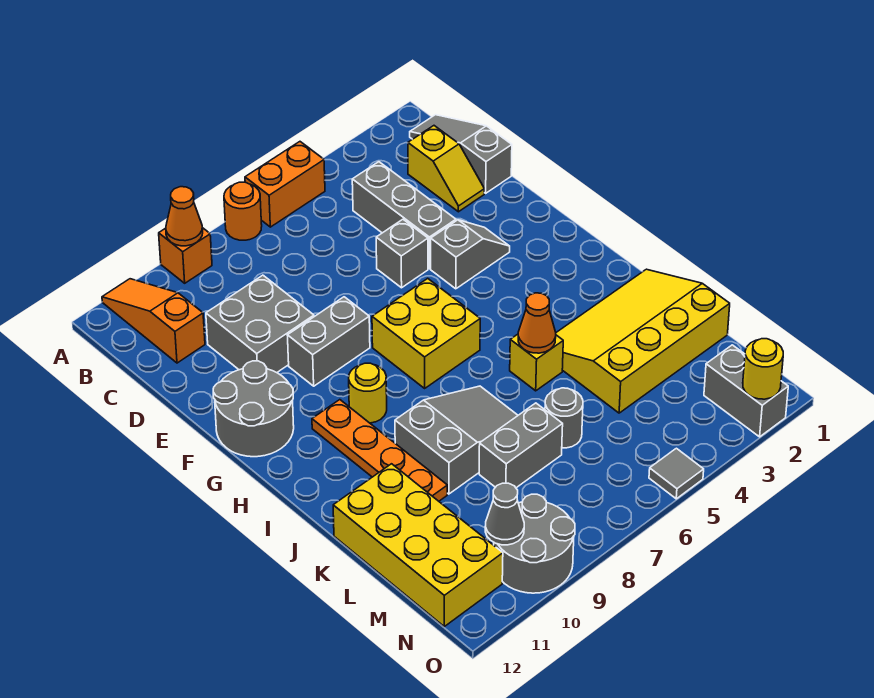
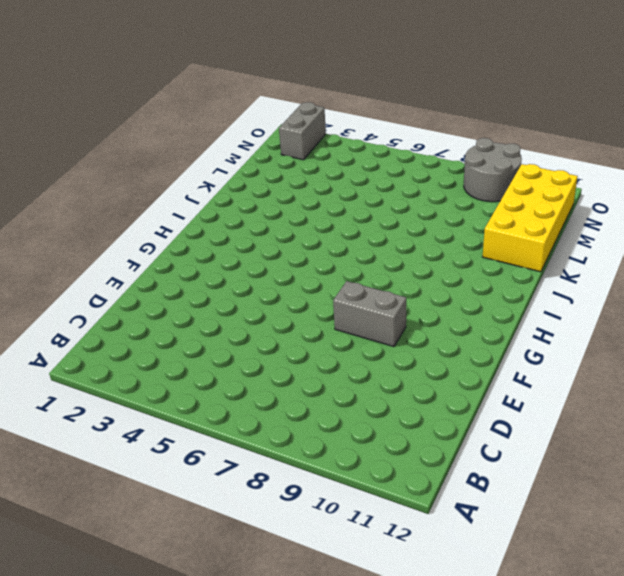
none -> orange 1x2 brick [245,142,325,227]
none -> orange 1x1 round brick [224,182,262,240]
none -> orange 1x1 brick [159,228,212,283]

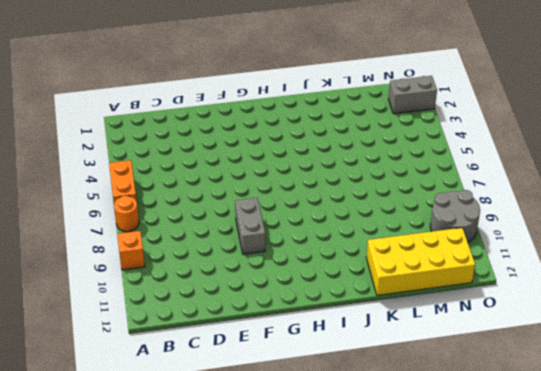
none -> orange 1x3 slope [102,279,205,363]
none -> grey 1x3 slope [410,115,512,193]
none -> yellow 1x2 slope [408,126,484,212]

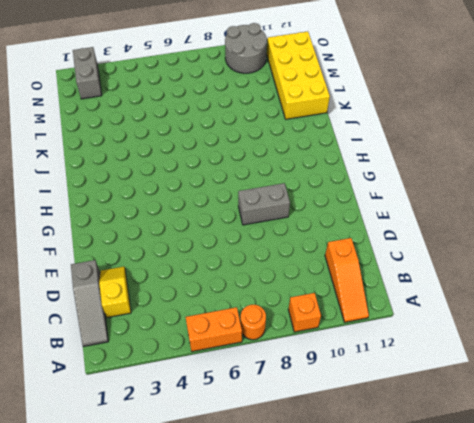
none -> grey 1x3 brick [352,162,456,269]
none -> grey 2x2 brick [206,275,314,373]
none -> grey 1x1 brick [376,219,428,288]

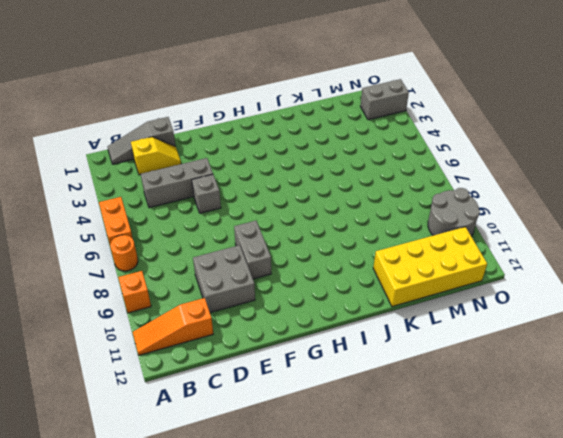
none -> grey 1x2 slope [431,220,510,289]
none -> grey 2x2 round brick [213,361,294,457]
none -> yellow 2x2 brick [372,278,480,388]

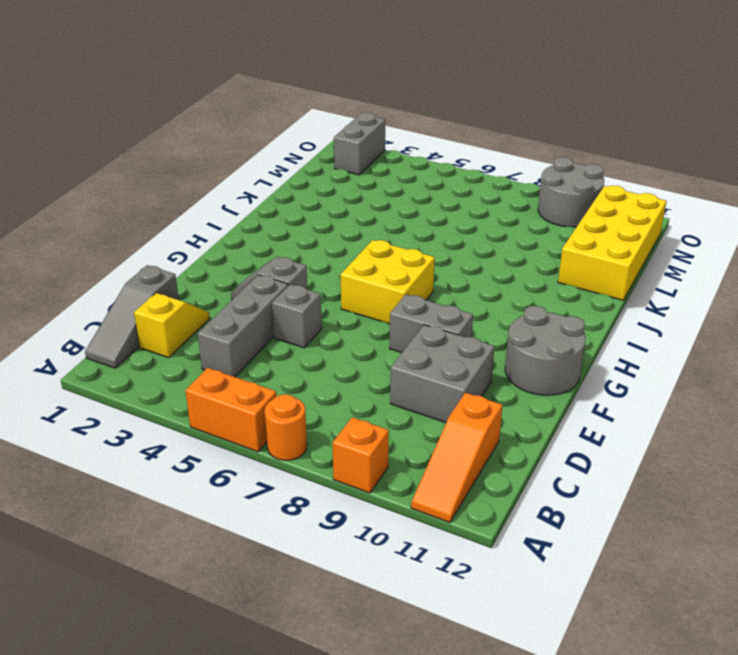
none -> yellow 1x1 round brick [349,363,387,423]
none -> orange 1x4 plate [312,400,447,501]
none -> yellow 3x4 slope [556,269,730,413]

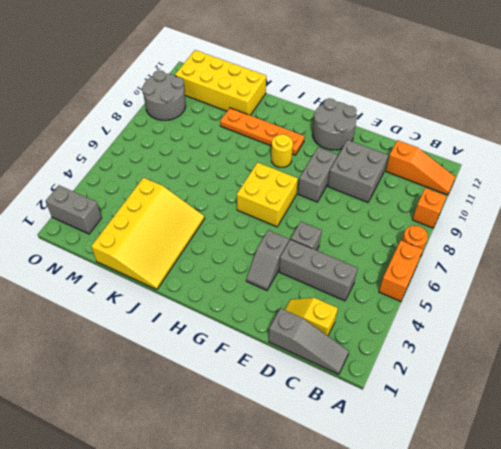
none -> yellow 1x1 brick [510,334,563,391]
none -> grey 2x3 slope [395,386,518,494]
none -> grey 1x1 round brick [545,388,583,448]

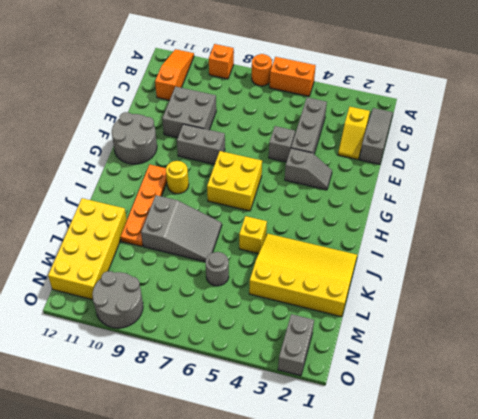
none -> grey 1x2 brick [479,403,563,488]
none -> grey 1x1 tile [649,448,704,499]
none -> orange 1x1 cone [166,187,203,246]

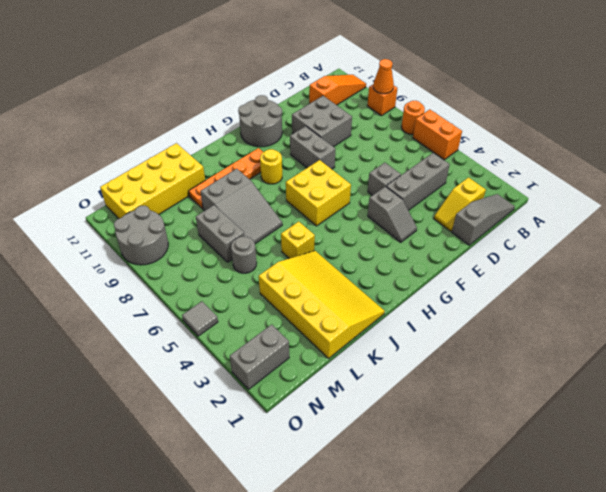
none -> orange 1x1 cone [518,293,556,353]
none -> grey 1x1 cone [485,483,524,545]
none -> yellow 1x1 round brick [743,339,783,399]

